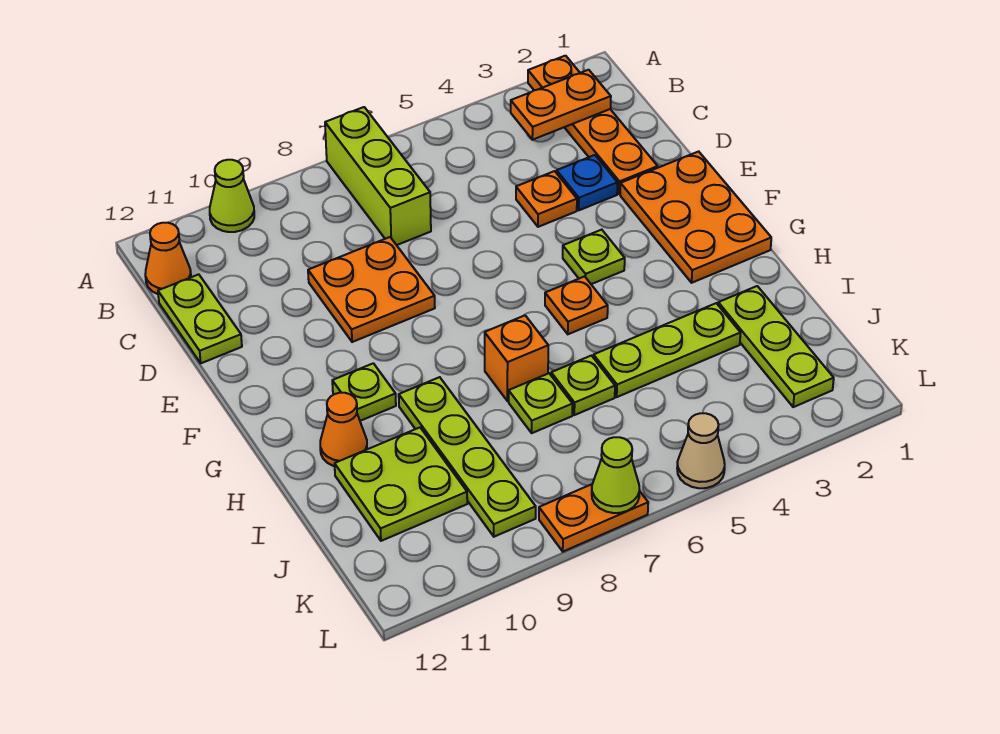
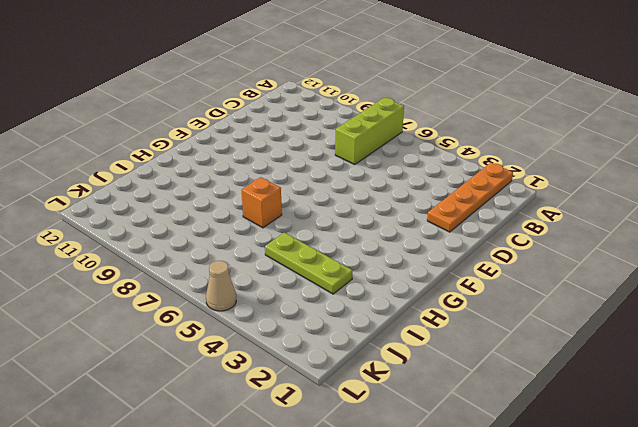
none -> lime 1x1 cone [210,160,254,232]
none -> orange 1x1 cone [145,223,191,294]
none -> lime 1x2 plate [158,274,242,363]

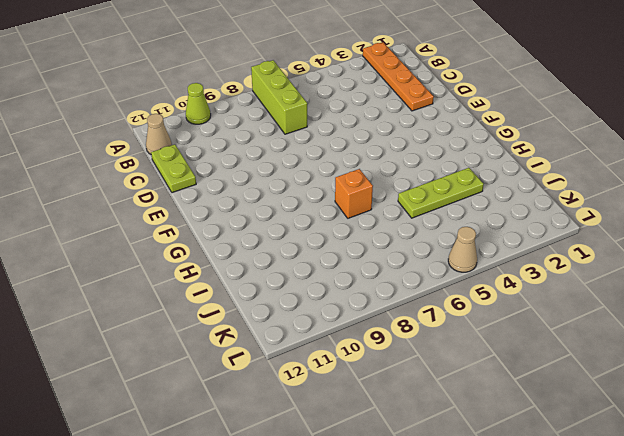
tan 1x1 cone [146,114,172,154] -> orange 1x1 cone [145,223,191,294]
none -> blue 1x1 plate [557,155,617,210]
none -> orange 1x1 plate [516,171,577,227]
none -> orange 2x2 plate [308,237,435,342]

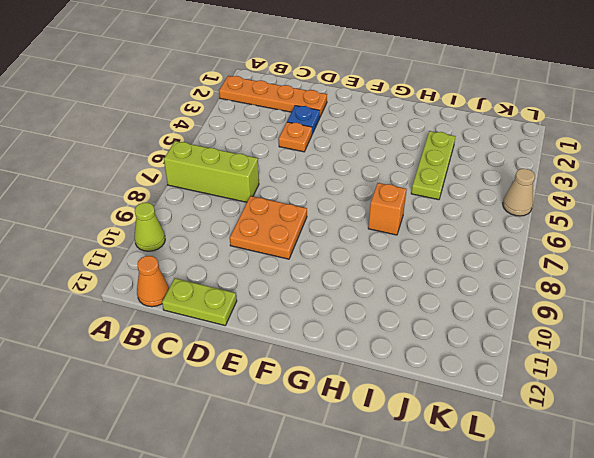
none -> orange 2x3 plate [620,151,771,283]
none -> lime 1x1 plate [563,230,625,284]
none -> orange 1x1 plate [545,276,608,334]

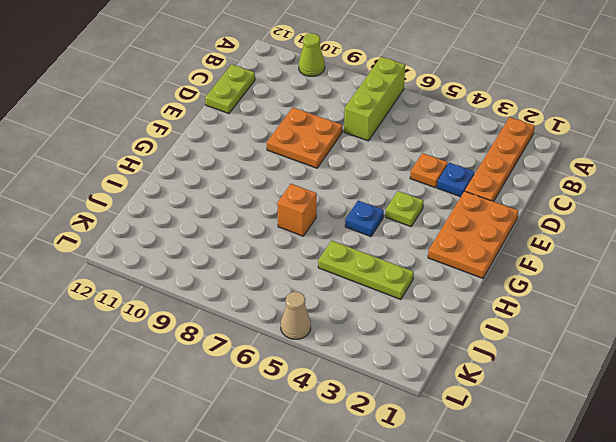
blue 1x1 plate [345,201,384,237] -> orange 1x1 plate [545,276,608,334]
none -> orange 1x1 cone [145,223,191,294]
none -> lime 1x1 plate [332,363,396,421]
none -> lime 1x4 plate [399,377,536,537]

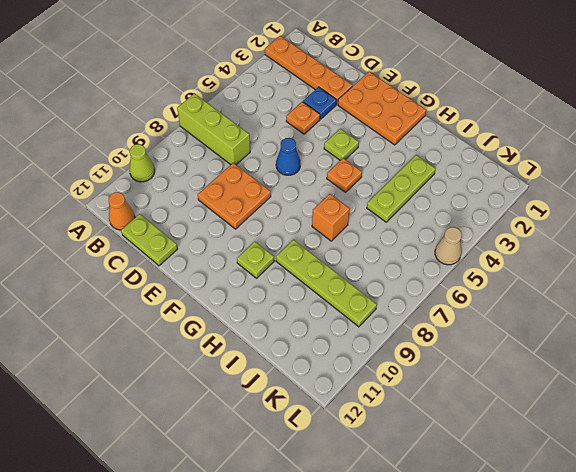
blue 1x1 cone [276,138,300,175] -> none
none -> orange 1x1 cone [320,393,367,466]
none -> lime 1x3 plate [718,286,834,407]
none -> lime 1x1 plate [551,356,615,415]

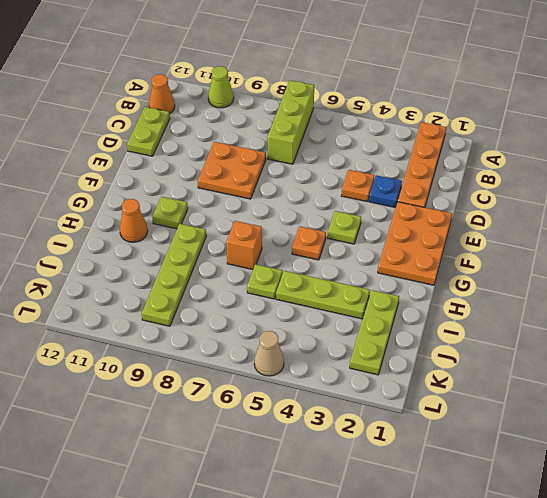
none -> lime 1x1 plate [509,373,573,433]
none -> lime 2x2 plate [335,428,467,541]
none -> orange 1x2 plate [539,484,648,552]

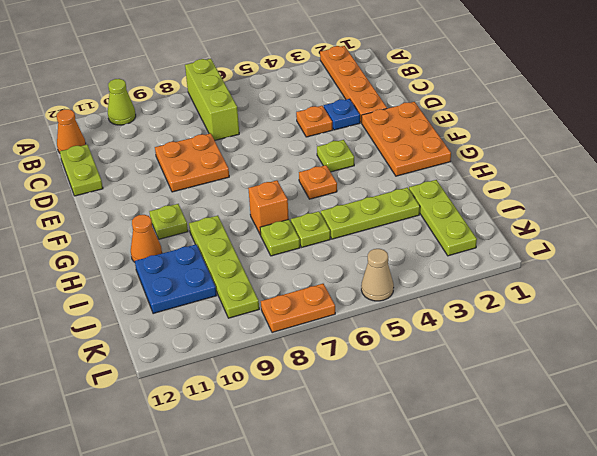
blue 2x2 plate [135,244,217,314] -> lime 2x2 plate [335,428,467,541]
none -> orange 1x2 plate [511,70,611,140]
none -> lime 1x1 cone [592,437,640,513]

